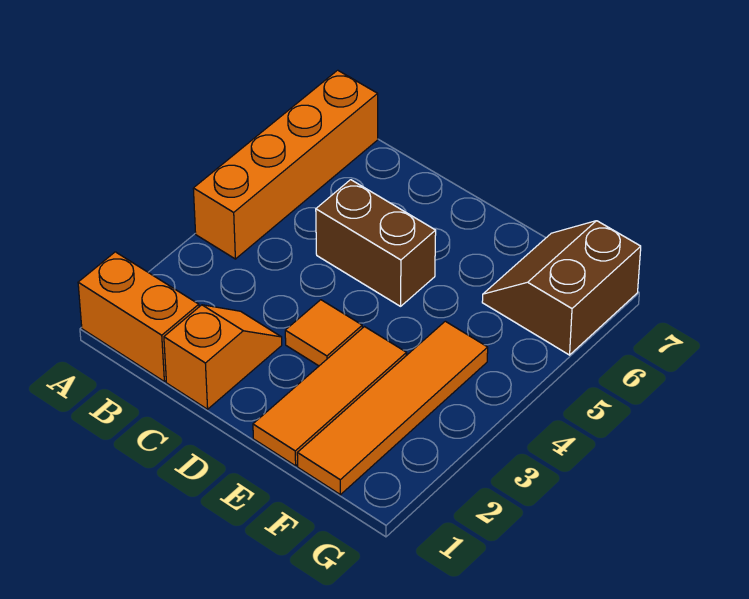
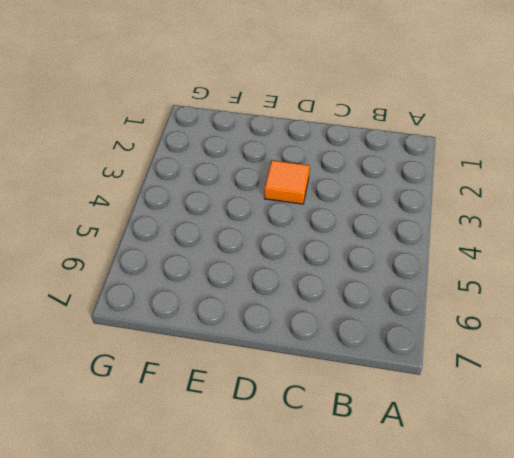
none -> orange 1x2 brick [78,252,199,381]
none -> orange 1x4 brick [193,70,378,259]

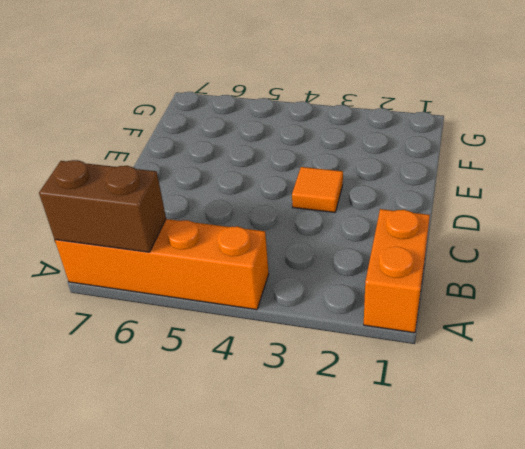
brown 1x2 brick [39,160,166,252] -> brown 1x2 brick turned to [316,180,436,306]
none -> orange 1x2 slope [164,305,282,409]
none -> orange 1x3 tile [253,327,407,466]

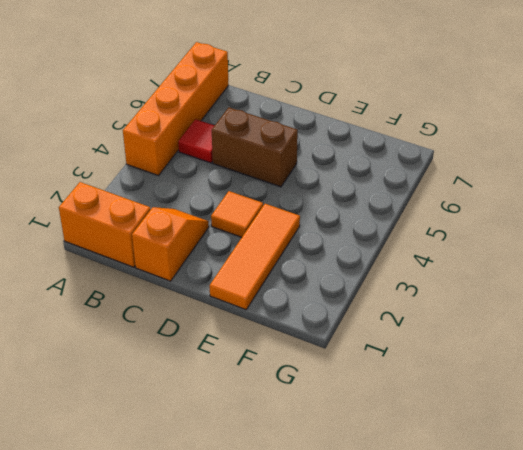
red 1x1 tile [178,119,215,163] -> none
none -> orange 1x4 tile [297,321,488,495]
none -> brown 2x2 slope [482,221,641,355]

